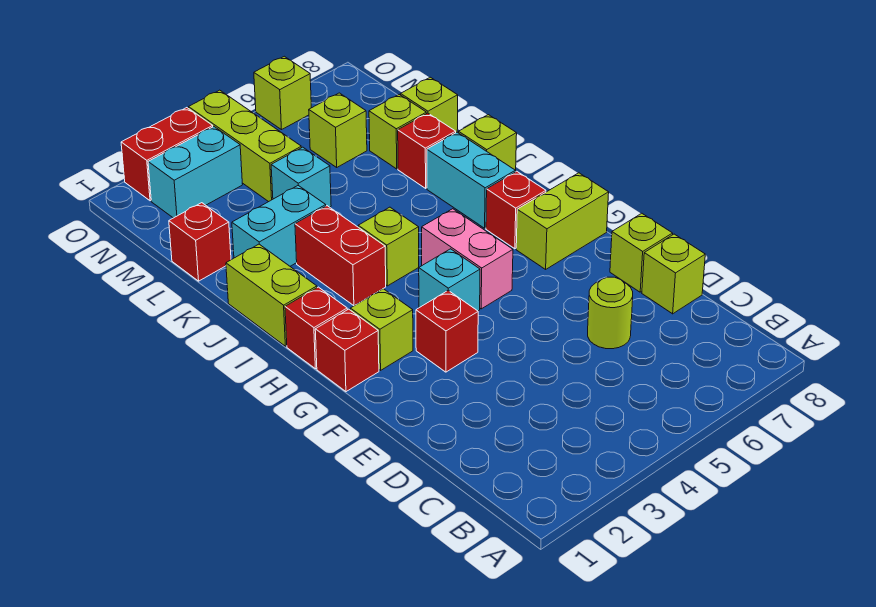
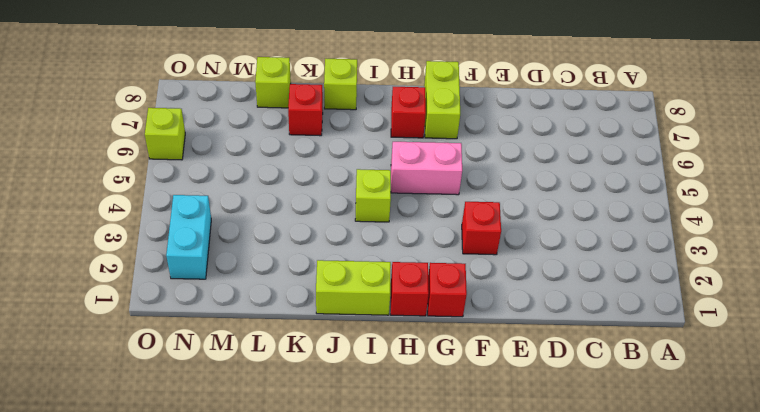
none -> lime 1x1 round brick [588,277,633,349]
none -> lime 1x1 brick [642,234,705,314]
none -> lime 1x1 brick [610,213,673,292]

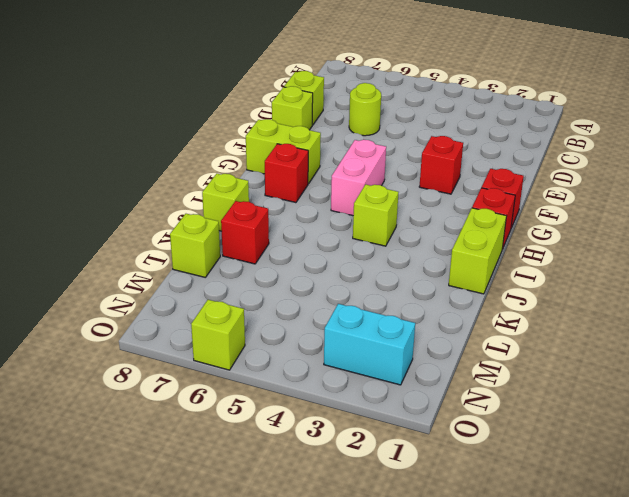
none -> lime 1x1 brick [350,289,413,370]
none -> cyan 1x1 brick [419,249,480,311]
none -> red 1x2 brick [295,206,386,306]

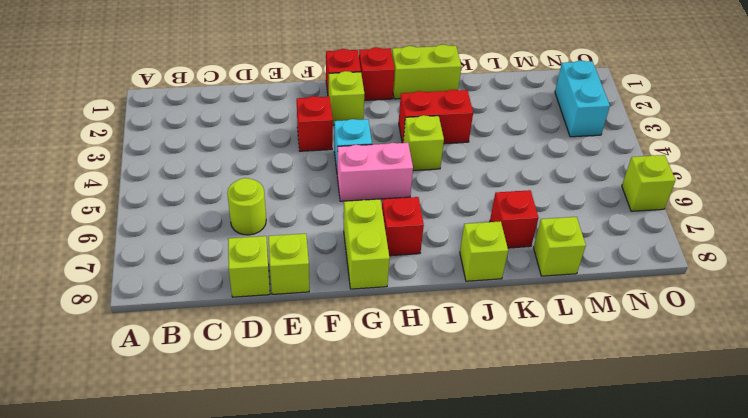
none -> cyan 1x2 brick [427,132,515,228]
none -> cyan 1x2 brick [232,186,326,266]
none -> red 1x1 brick [169,203,231,281]

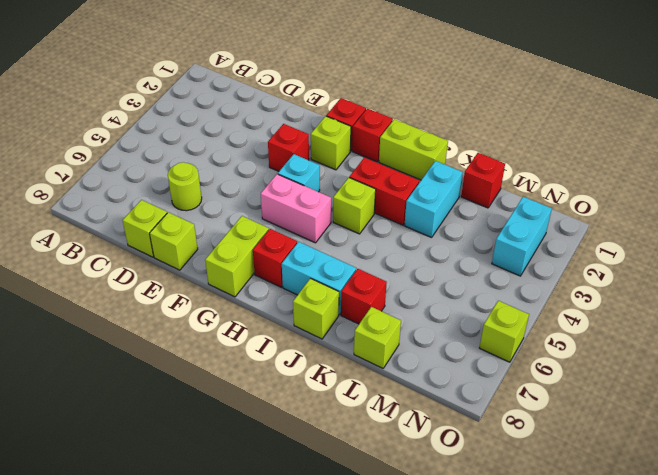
none -> cyan 1x1 brick [271,147,331,207]
none -> lime 1x1 brick [369,95,426,169]
none -> lime 1x3 brick [189,90,301,202]

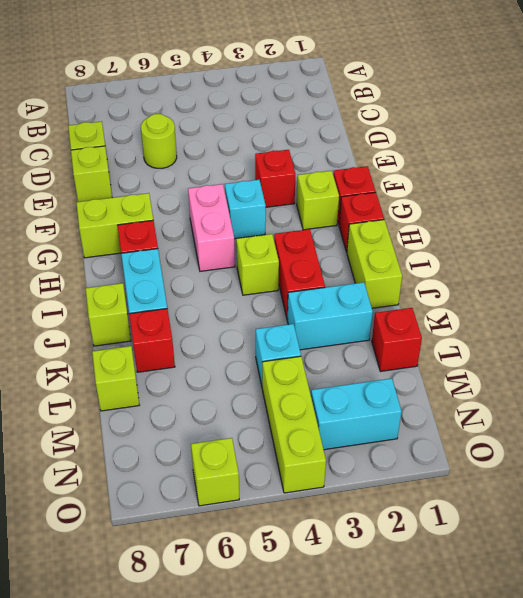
none -> lime 1x1 brick [369,95,426,169]
none -> lime 1x1 brick [309,93,367,167]
none -> red 1x2 brick [121,108,213,201]

